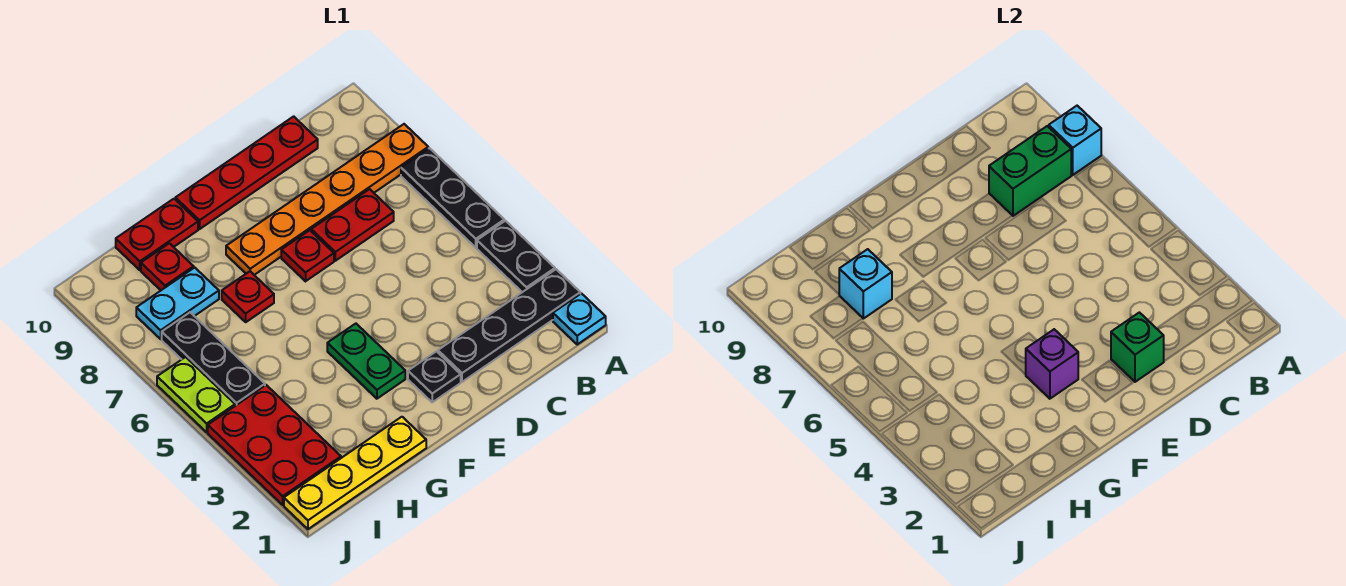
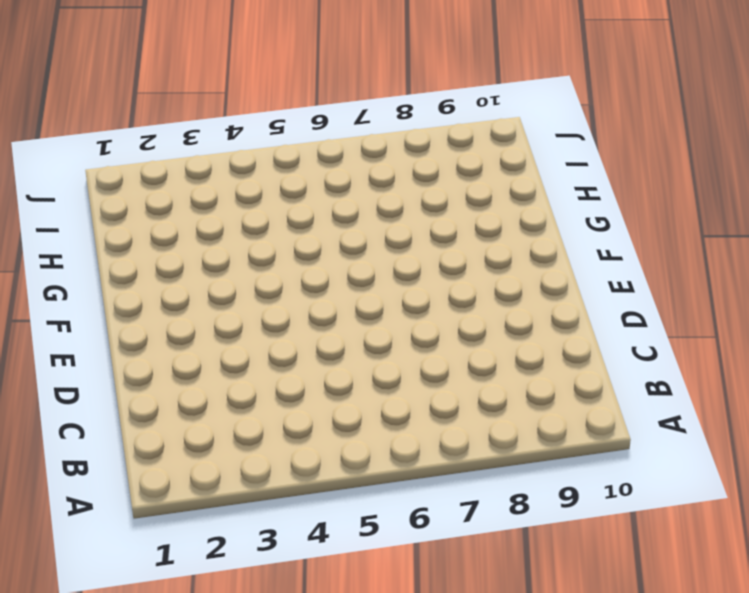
none -> cyan 1x1 plate [553,294,606,344]
none -> black 1x4 plate [438,269,580,382]
none -> black 1x2 plate [477,221,555,292]

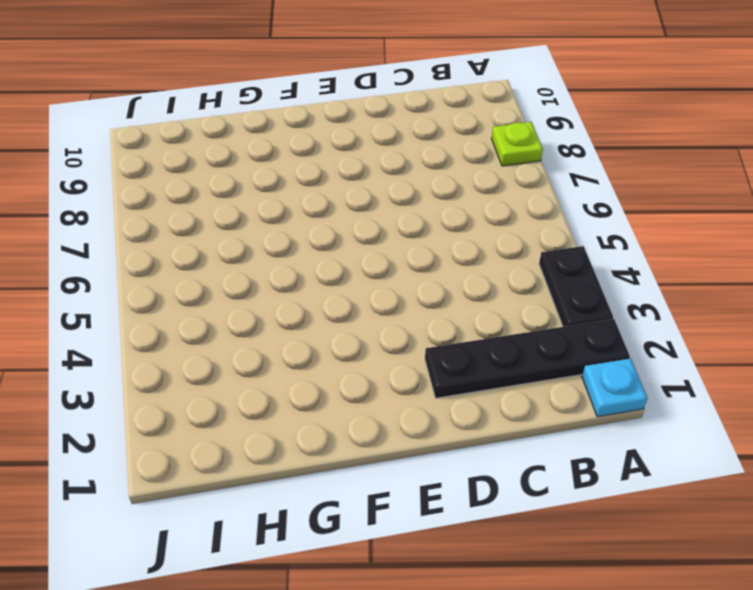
lime 1x1 plate [492,122,543,166] -> orange 1x6 plate [226,124,428,275]
none -> black 1x3 plate [401,148,504,248]
none -> red 1x2 plate [311,189,394,261]
none -> red 1x4 plate [175,116,318,229]

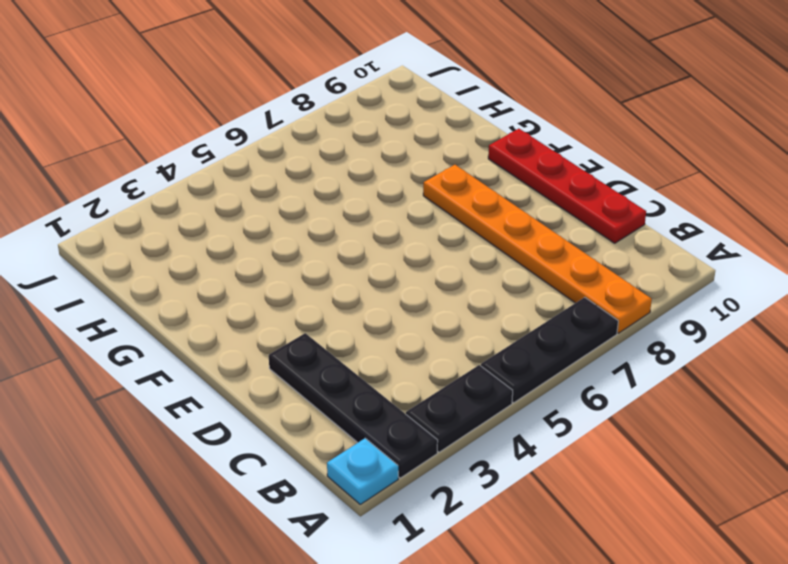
none -> red 1x2 plate [311,189,394,261]
none -> black 1x1 plate [408,351,461,402]
none -> red 1x1 plate [281,230,334,281]

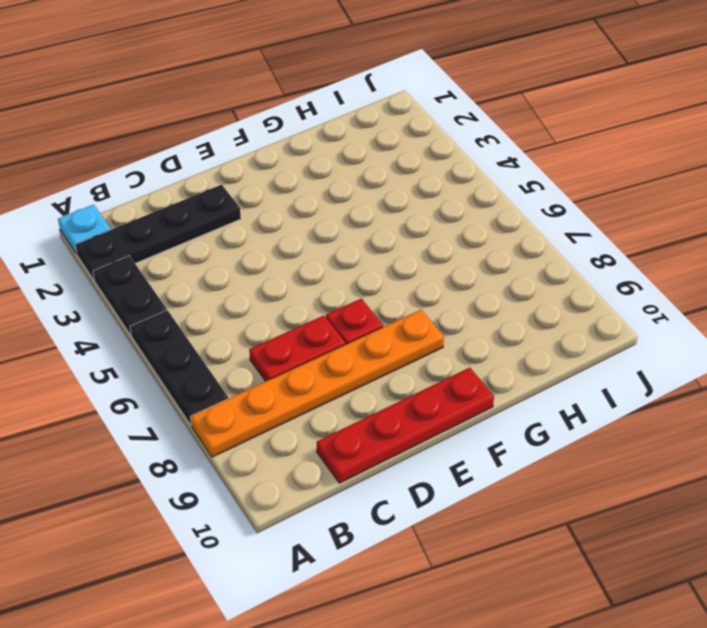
none -> black 1x1 plate [408,351,461,402]
none -> green 1x2 plate [327,324,405,399]
none -> yellow 1x4 plate [284,417,426,529]

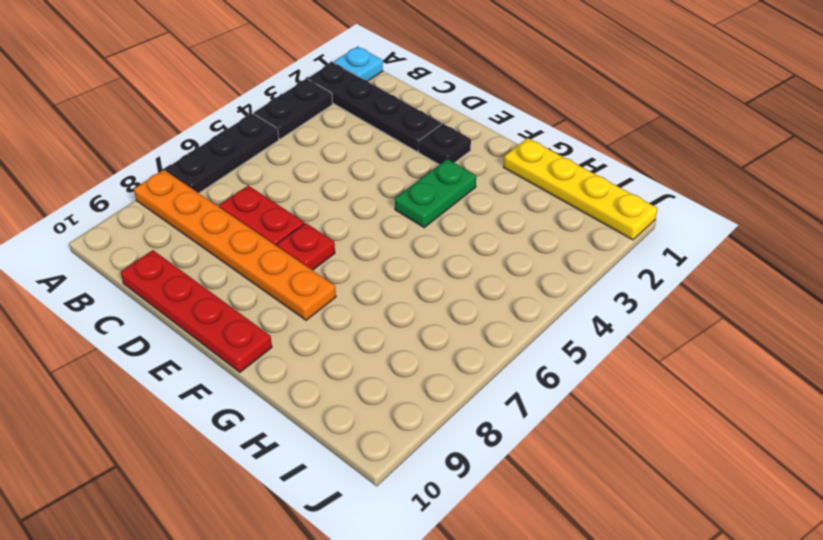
none -> red 1x1 plate [222,271,274,322]
none -> red 1x2 plate [116,199,198,270]
none -> cyan 1x2 plate [136,268,219,339]

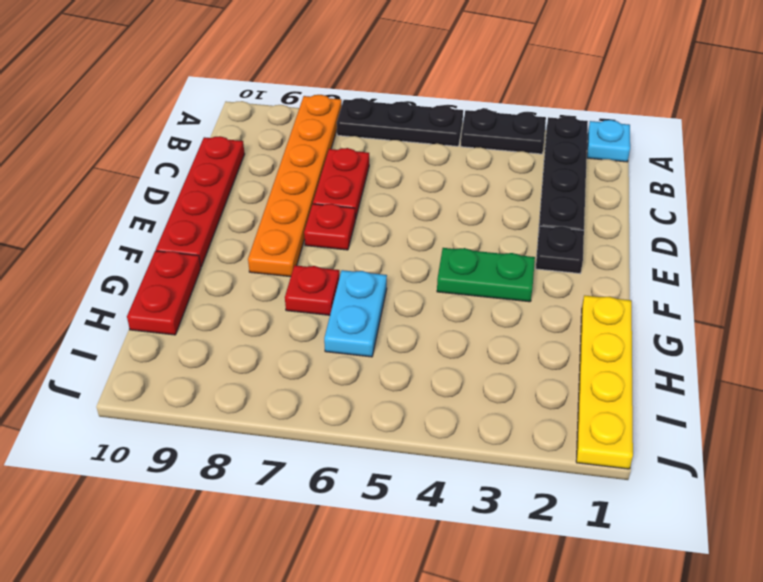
cyan 1x2 plate [324,270,387,357] -> cyan 1x2 plate moved to [136,268,219,339]
none -> red 1x1 plate [141,243,194,290]
none -> red 2x3 plate [208,385,341,505]
none -> black 1x3 plate [162,312,265,406]

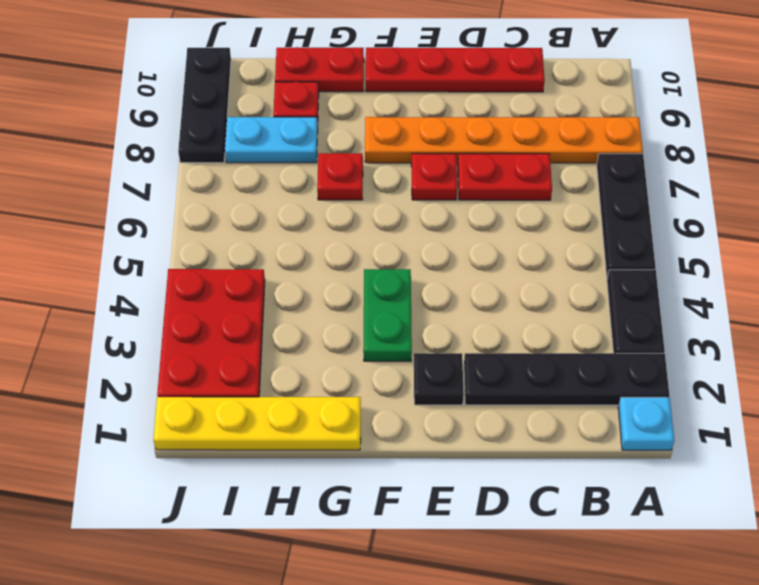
black 1x3 plate [178,47,231,163] -> black 1x3 plate moved to [162,312,265,406]
none -> lime 1x2 plate [157,357,235,432]
none -> cyan 1x1 brick [1049,106,1101,175]
none -> green 1x2 brick [989,126,1071,216]

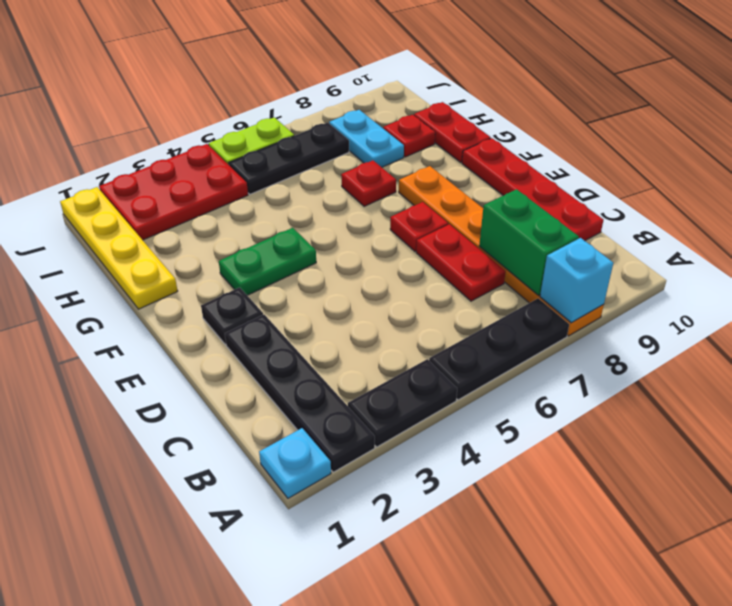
none -> green 1x1 brick [1111,312,1164,382]
none -> purple 1x1 brick [1026,329,1078,399]
none -> cyan 1x1 brick [839,249,892,319]

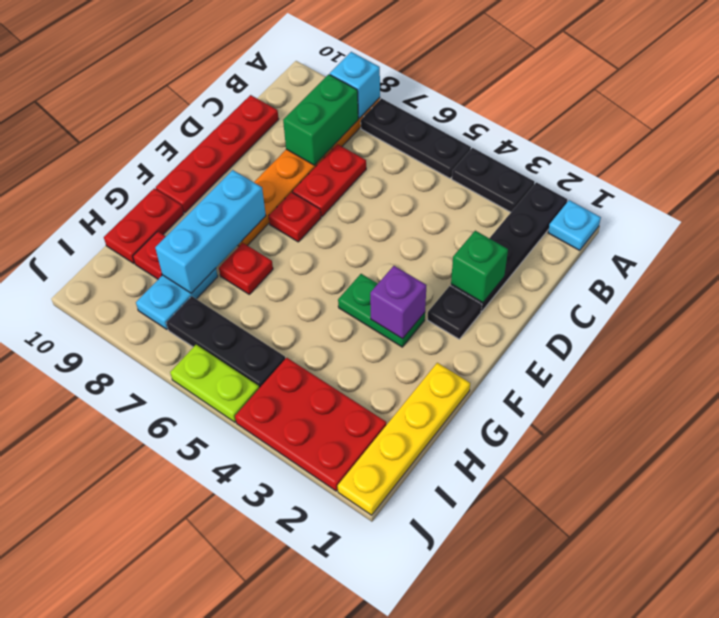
cyan 1x3 brick [155,170,266,293] -> cyan 1x1 brick [839,249,892,319]

